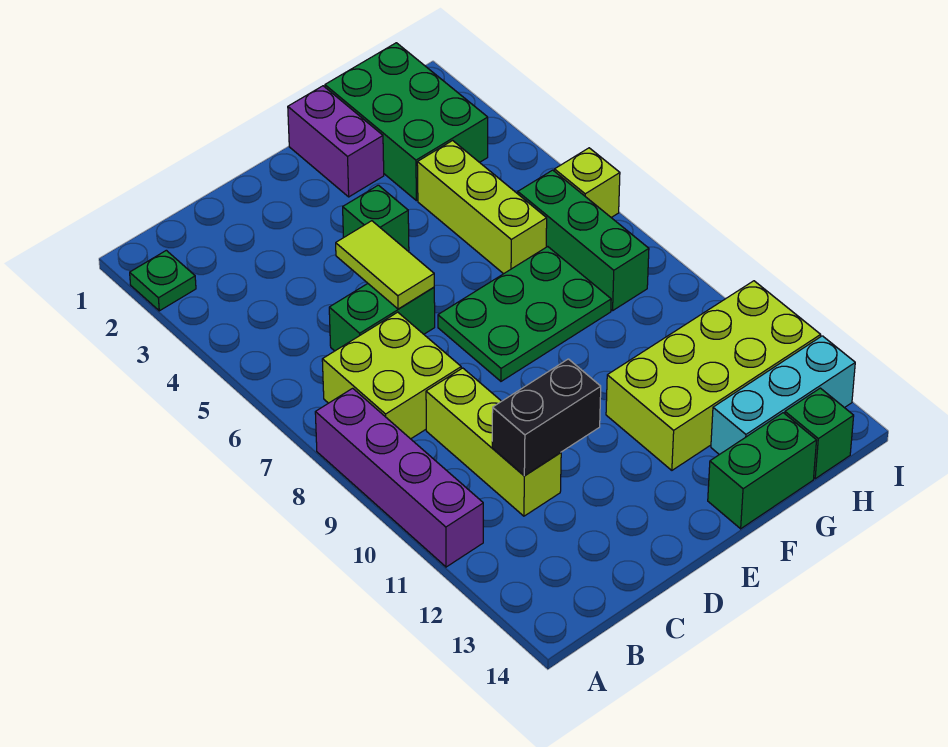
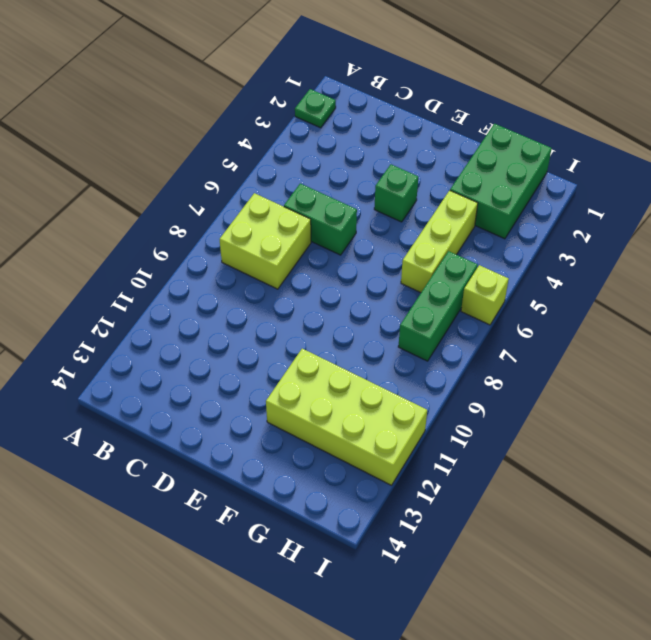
none -> purple 1x4 brick [315,388,483,567]
none -> lime 1x3 brick [426,368,561,516]
none -> green 2x3 plate [438,247,611,381]

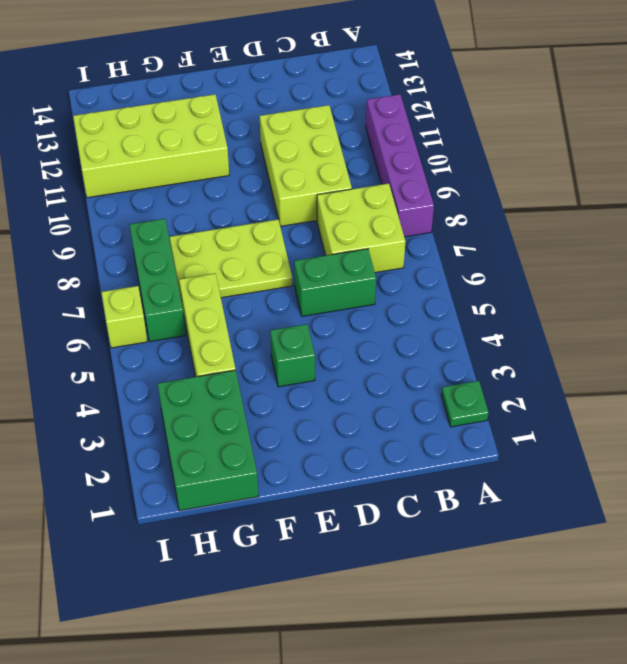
lime 2x3 brick [260,105,352,226] -> lime 1x3 brick [426,368,561,516]
lime 2x3 plate [170,219,293,298] -> green 2x3 plate [438,247,611,381]
none -> purple 1x2 brick [288,86,384,197]
none -> green 1x2 brick [708,413,817,529]
none -> cyan 1x3 brick [711,336,855,455]

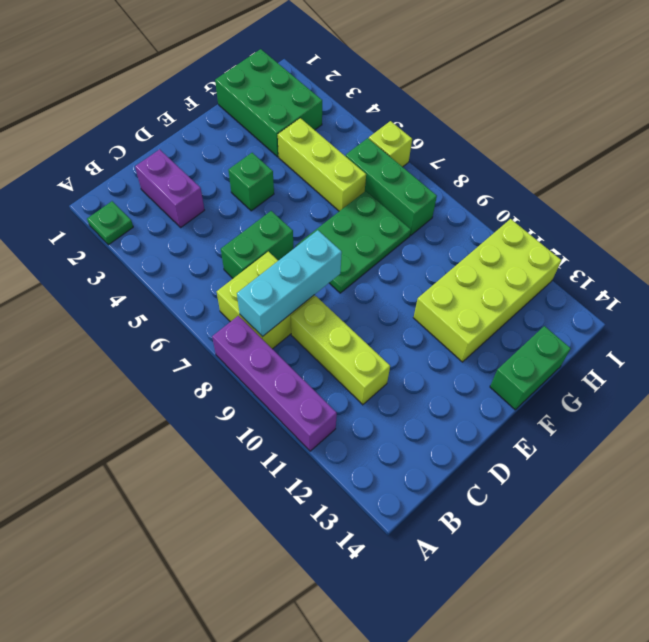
cyan 1x3 brick [237,230,342,337] -> cyan 1x3 brick moved to [711,336,855,455]
purple 1x2 brick [135,149,204,227] -> purple 1x2 brick moved to [288,86,384,197]
none -> green 1x1 brick [785,388,854,479]
none -> black 1x2 brick [492,359,601,476]
none -> lime 1x2 tile [336,221,434,309]

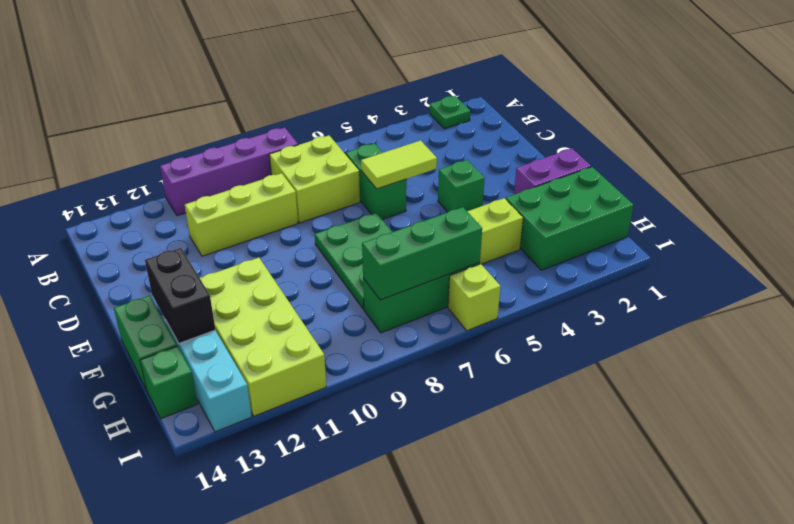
black 1x2 brick [145,248,215,343] -> black 1x2 brick moved to [492,359,601,476]
green 1x3 brick [362,207,482,300] -> none

